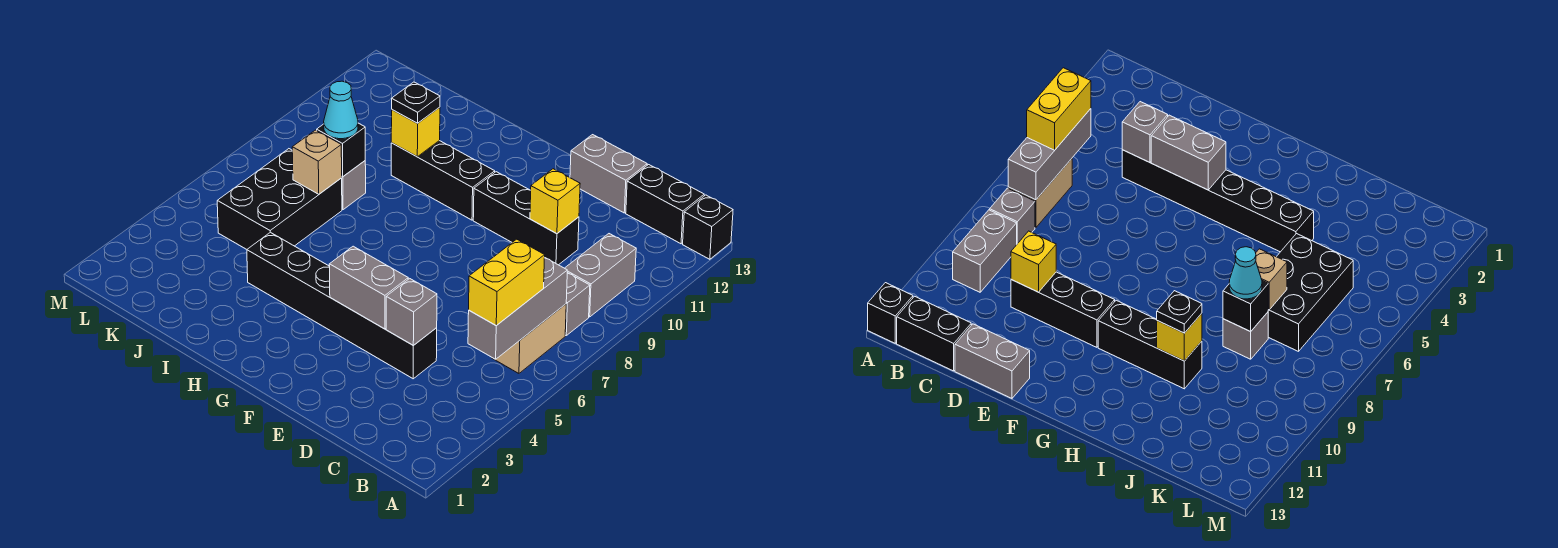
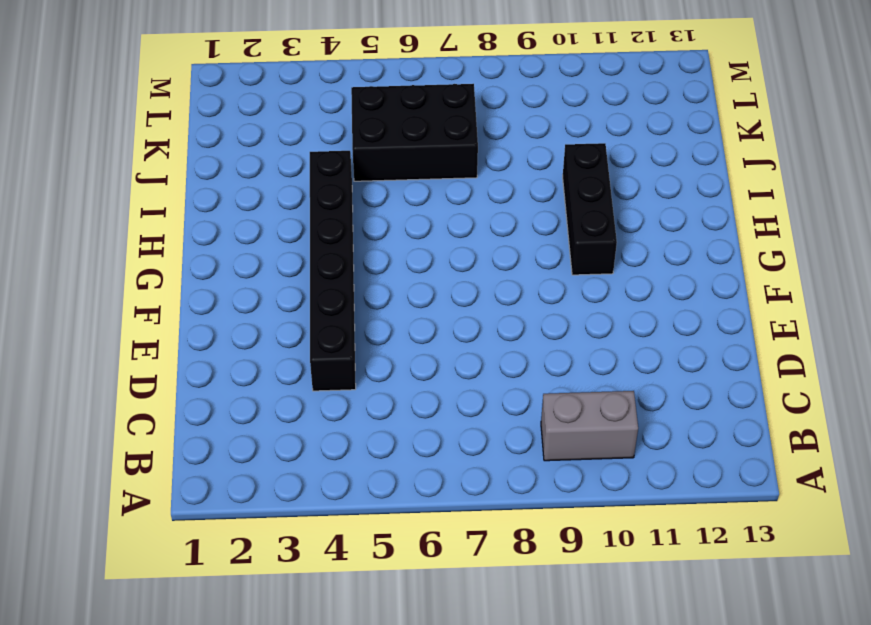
none -> black 1x1 brick [683,195,733,259]
none -> tan 1x2 brick [492,304,566,373]
none -> grey 1x1 brick [565,273,590,335]

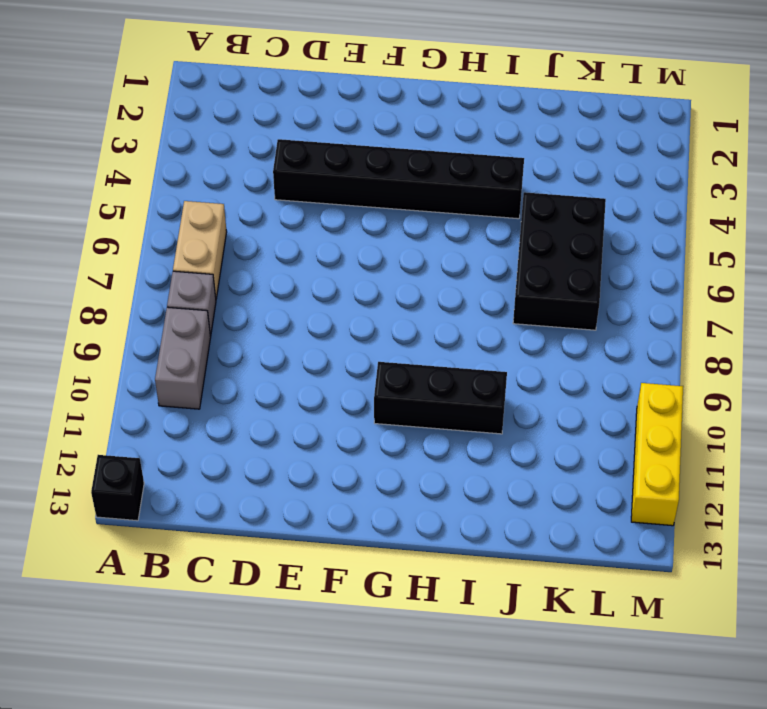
yellow 1x3 brick [631,383,683,526] -> none
none -> black 1x2 brick [626,165,704,244]
none -> black 1x3 brick [473,172,579,265]
none -> grey 1x2 brick [570,135,647,213]

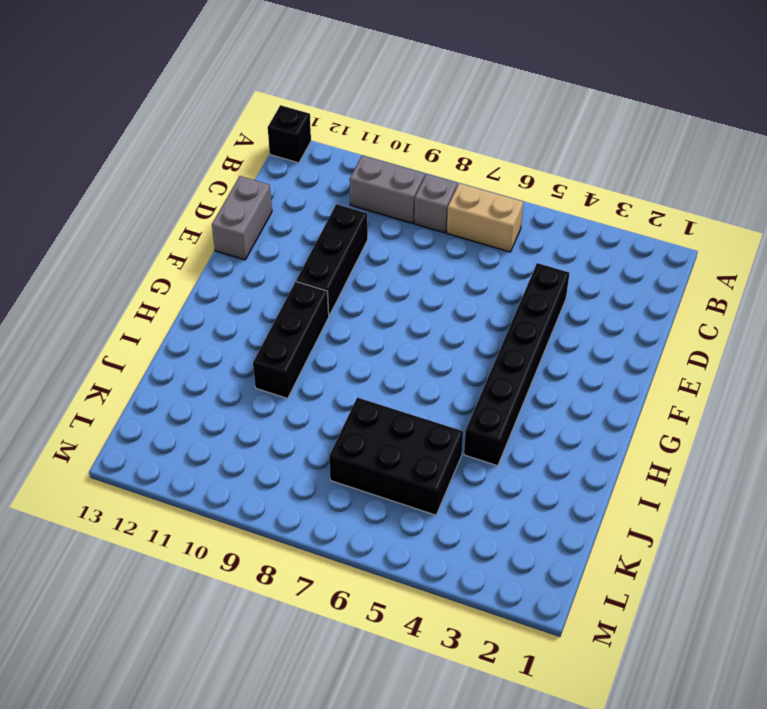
none -> black 1x2 brick [626,165,704,244]
none -> grey 1x1 brick [342,161,366,210]
none -> grey 1x3 brick [468,258,567,359]

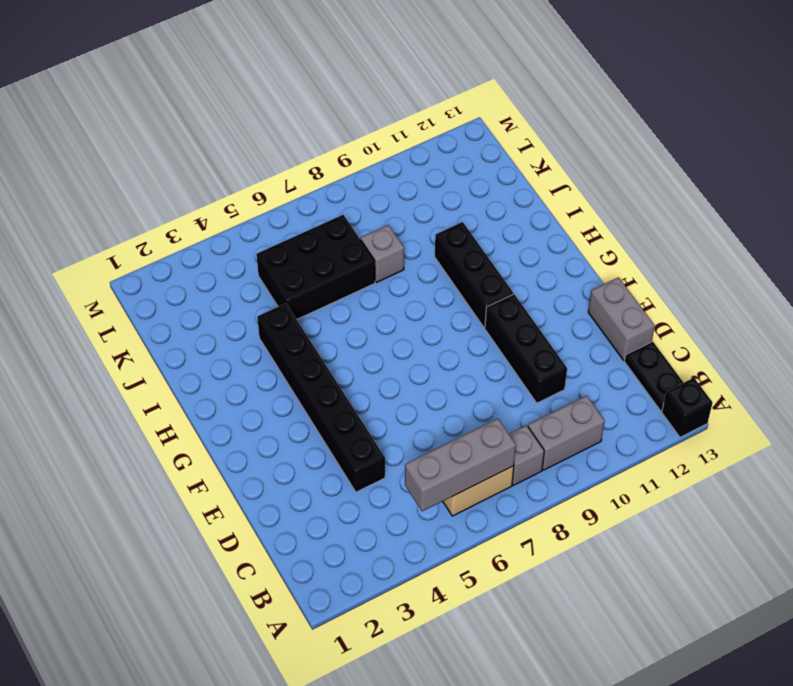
black 1x2 plate [625,342,684,411] -> black 1x2 brick [626,165,704,244]
none -> grey 1x1 brick [386,279,437,346]
none -> yellow 1x1 brick [530,169,580,234]
none -> grey 1x2 brick [329,246,408,329]

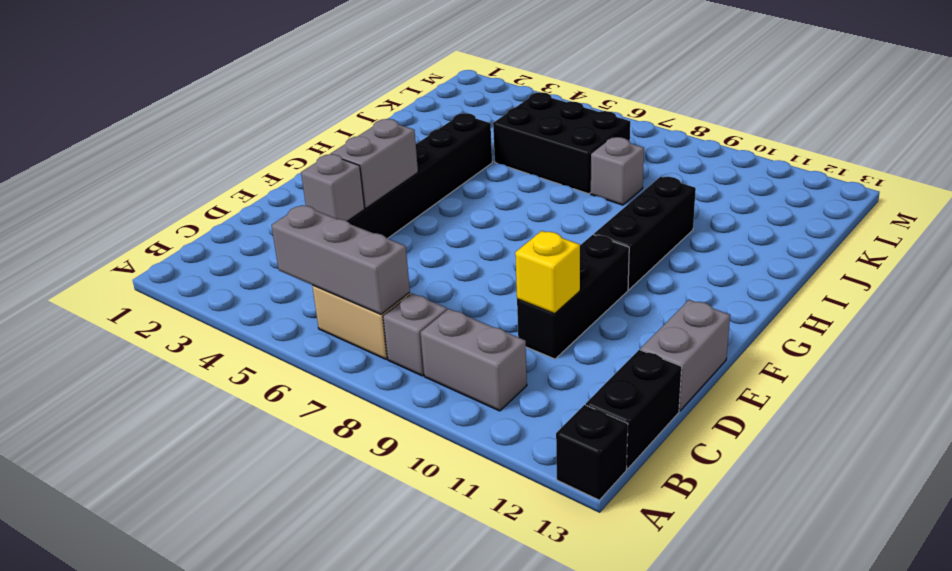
none -> yellow 1x1 brick [391,107,440,157]
none -> tan 1x1 brick [292,130,342,194]
none -> black 1x1 brick [317,123,365,177]

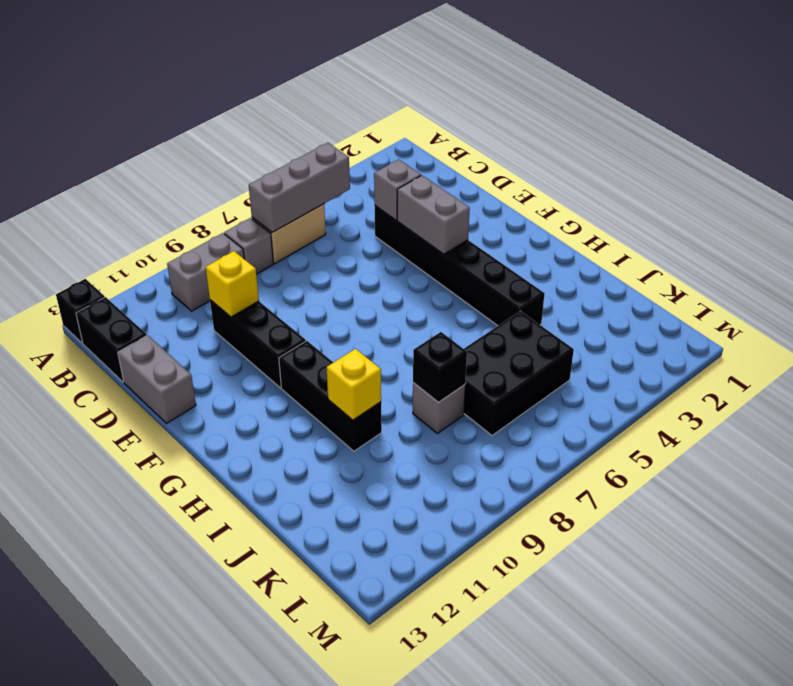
none -> tan 1x1 brick [292,130,342,194]
none -> yellow 1x2 brick [469,239,545,326]
none -> black 1x1 plate [392,82,440,123]

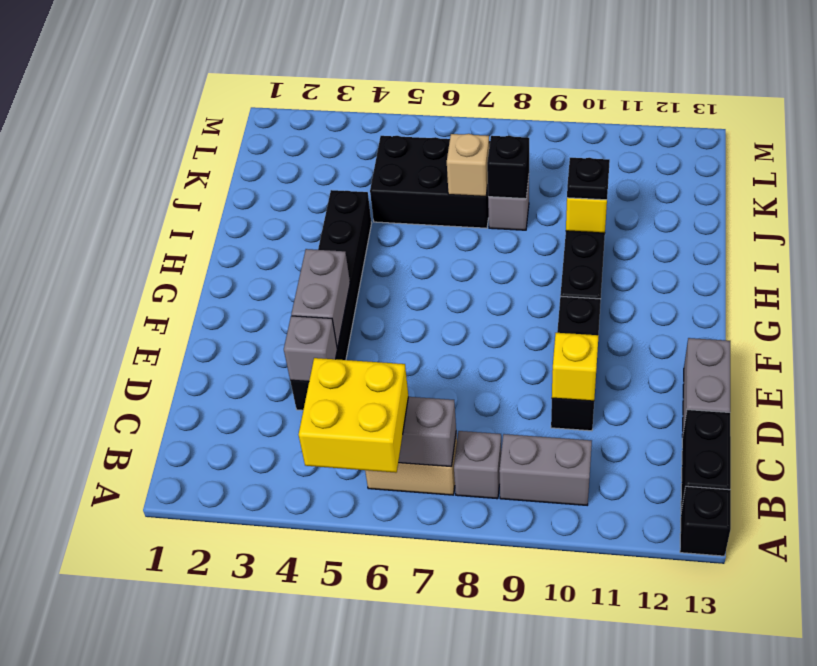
yellow 2x2 brick [299,358,408,473] -> yellow 1x2 brick [469,239,545,326]
none -> cyan 1x1 cone [324,81,358,139]

